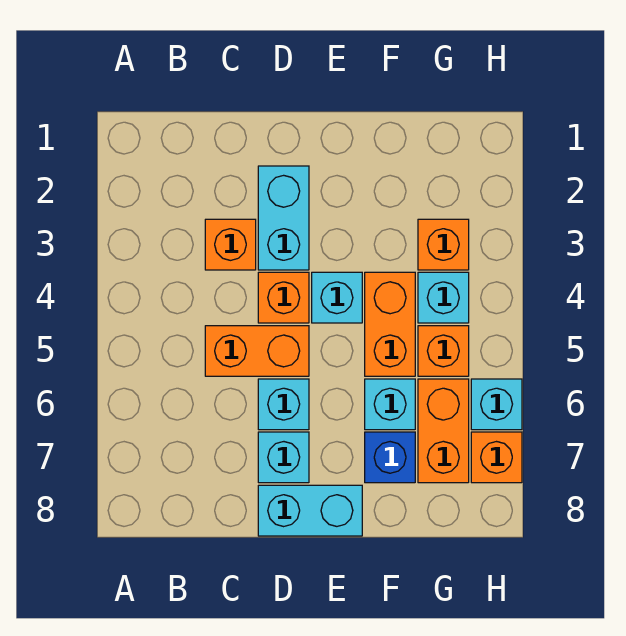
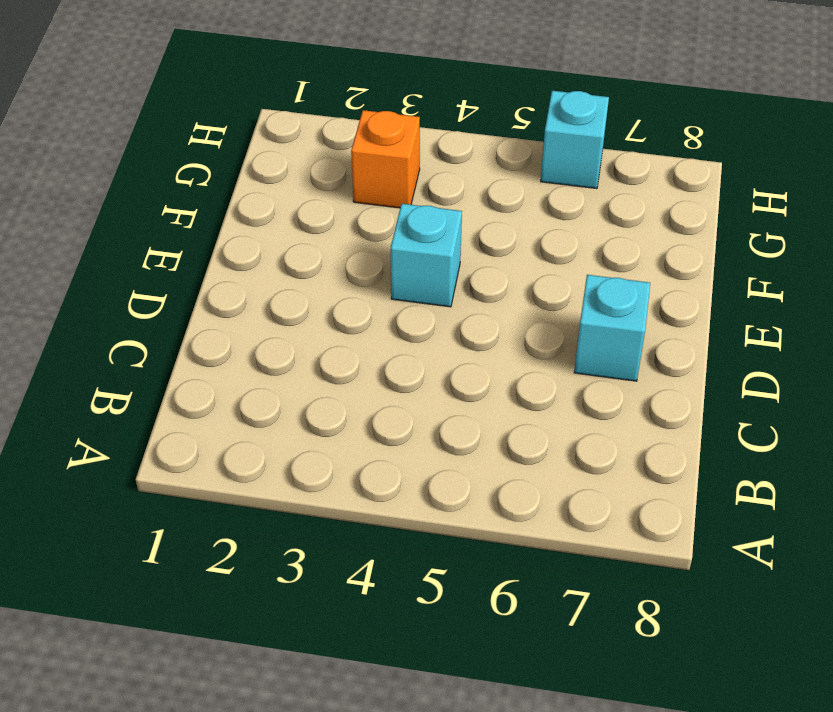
none -> orange 1x1 brick [205,219,256,270]
none -> orange 1x2 brick [205,326,309,376]
none -> cyan 1x2 brick [258,166,309,270]

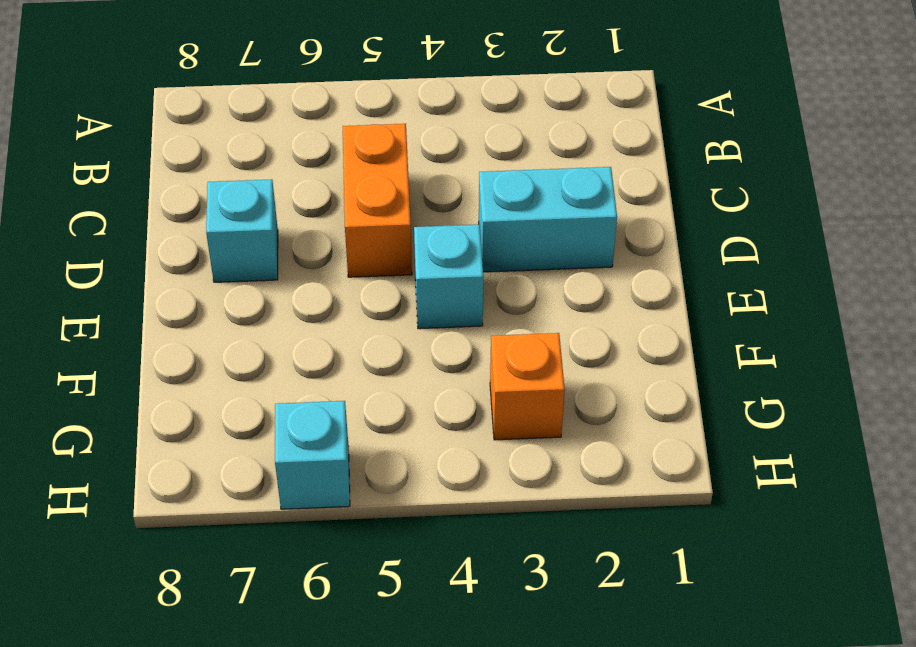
none -> orange 1x1 brick [205,219,256,270]
none -> orange 1x1 brick [258,272,309,323]
none -> cyan 1x1 brick [258,379,309,430]

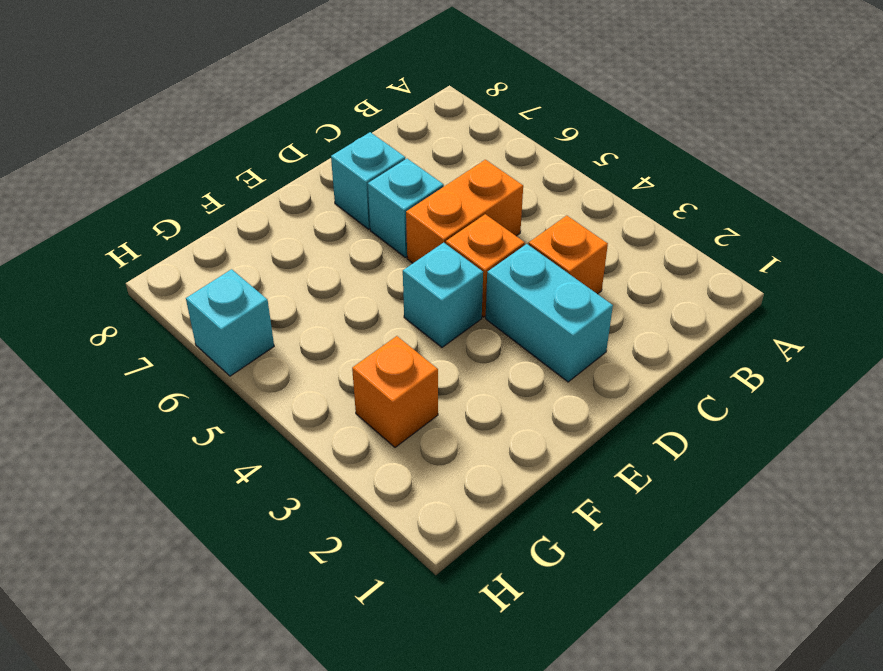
none -> cyan 1x2 brick [258,485,362,536]
none -> orange 1x2 brick [365,272,415,376]
none -> cyan 1x1 brick [365,379,415,430]

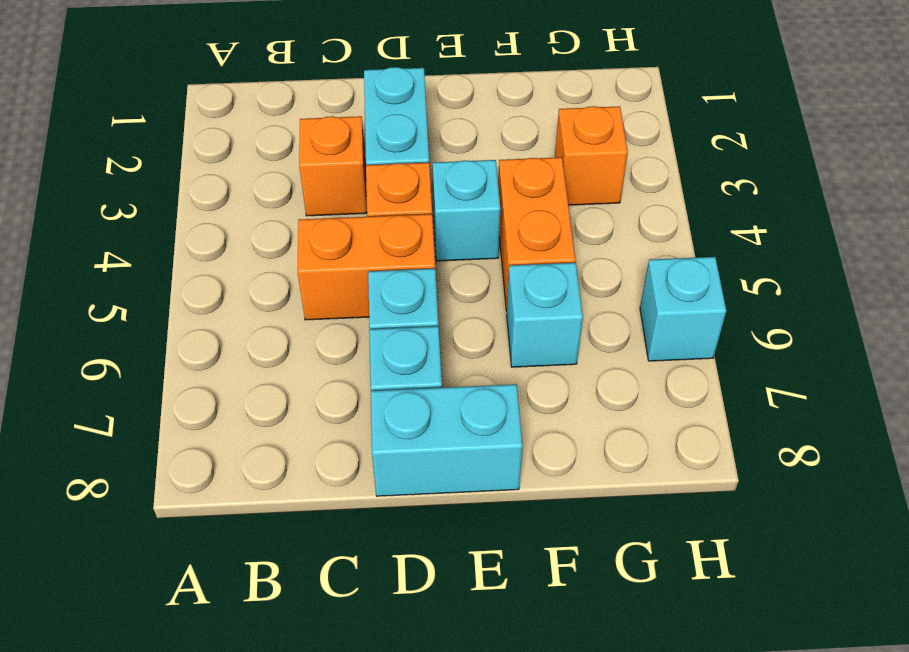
none -> blue 1x1 brick [365,432,415,483]
none -> cyan 1x1 brick [418,272,469,323]
none -> orange 1x1 brick [418,326,469,376]

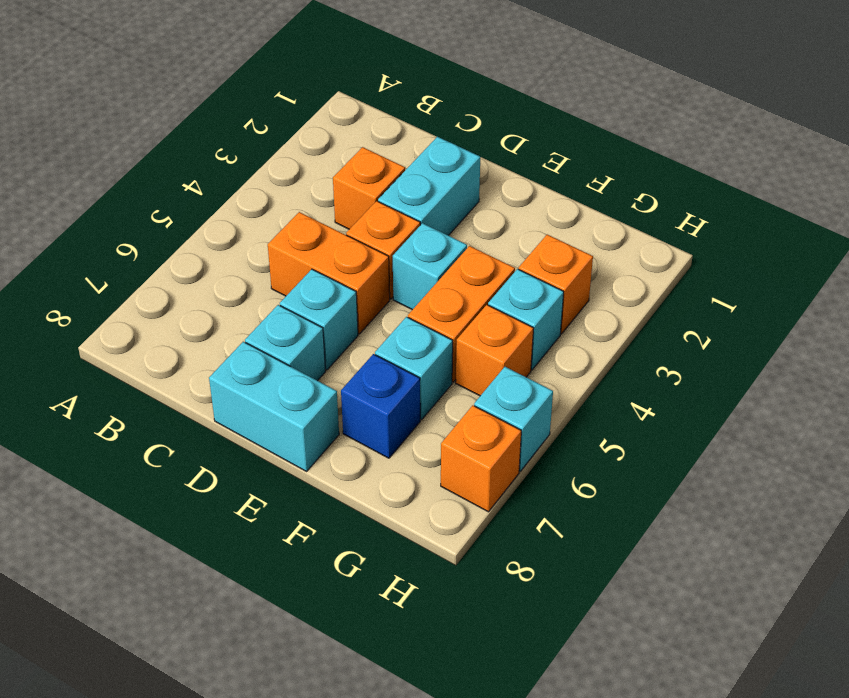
none -> orange 1x2 brick [418,379,469,483]

